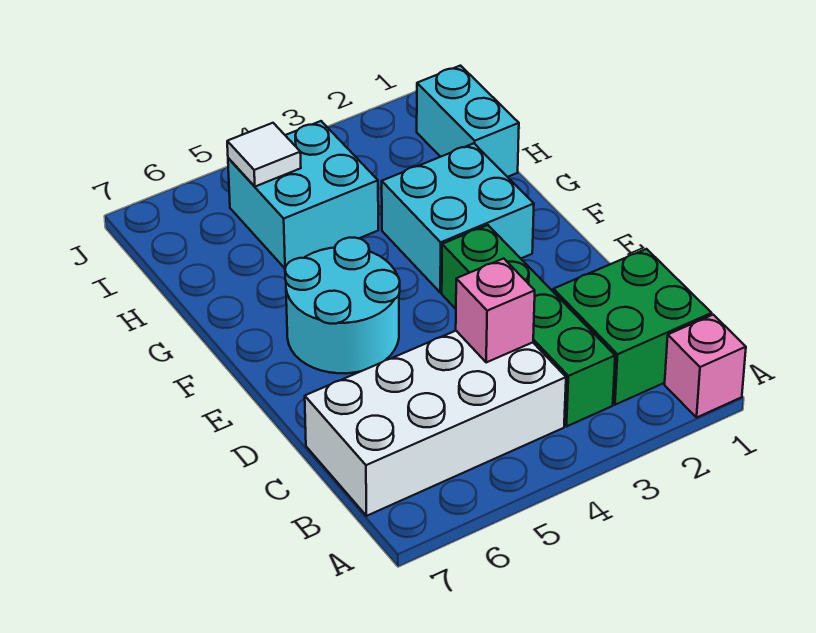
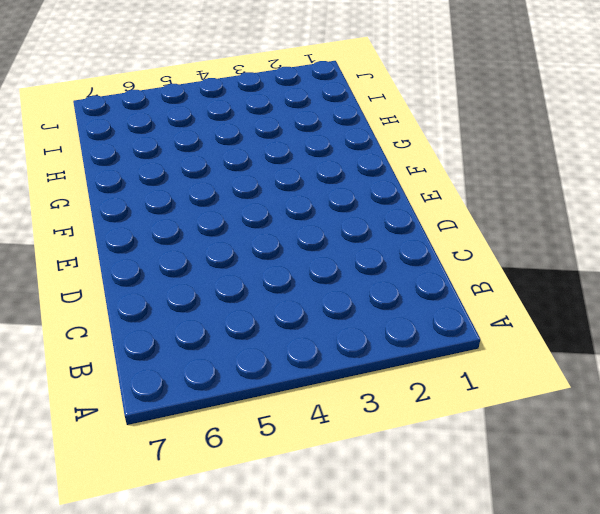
none -> pink 1x1 brick [665,315,746,417]
none -> green 2x2 brick [553,249,712,405]

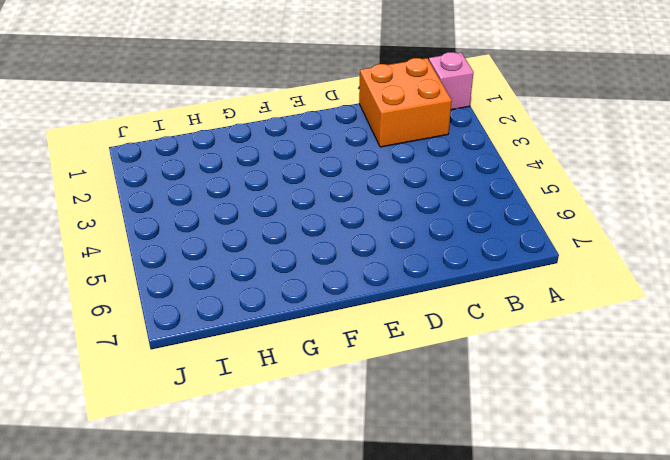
orange 2x2 brick [359,58,452,147] -> green 2x2 brick [553,249,712,405]
none -> green 1x4 brick [442,225,615,426]
none -> white 2x4 brick [305,331,566,516]

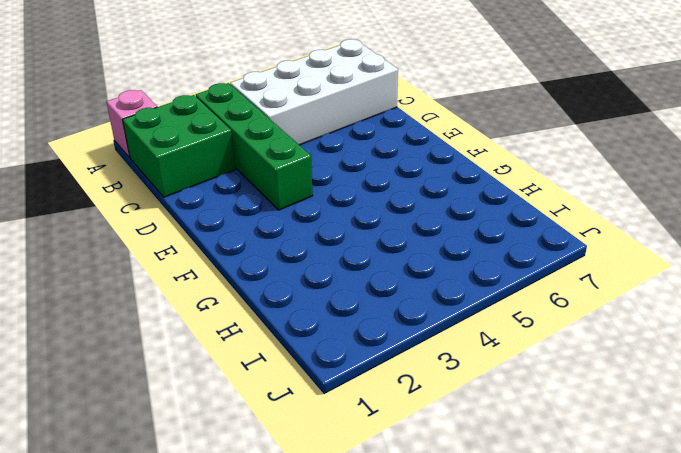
none -> cyan 2x2 round brick [285,238,400,373]
none -> cyan 2x2 brick [382,143,534,293]

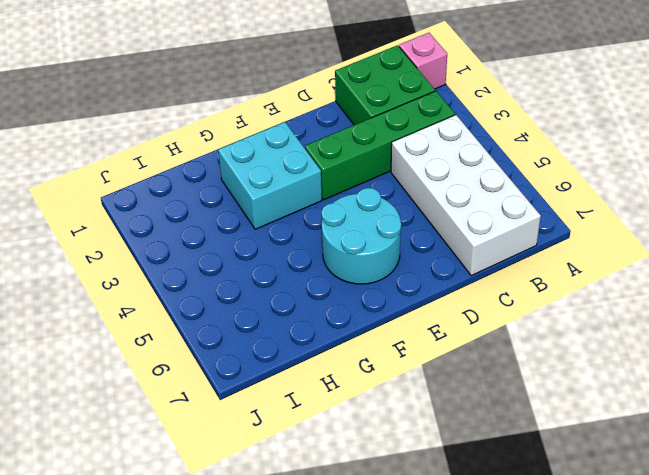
none -> cyan 1x2 brick [417,66,519,177]
none -> cyan 2x2 brick [228,121,378,268]

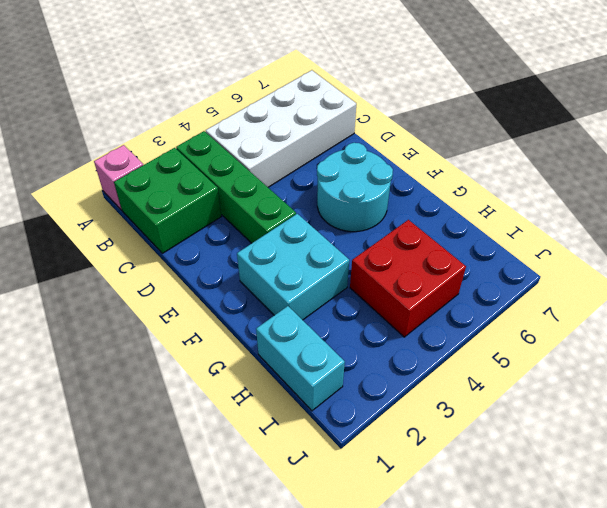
red 2x2 brick [350,220,466,337] -> cyan 2x2 brick [228,121,378,268]
none -> pink 1x1 brick [456,258,535,362]
none -> white 1x1 tile [227,123,301,187]

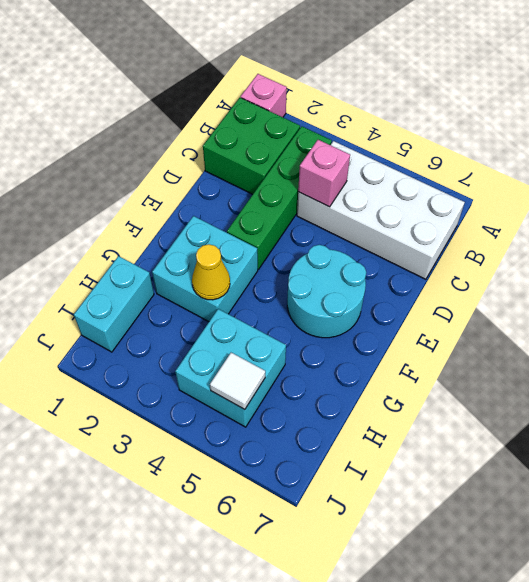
yellow 1x1 cone [192,244,230,300] -> none

